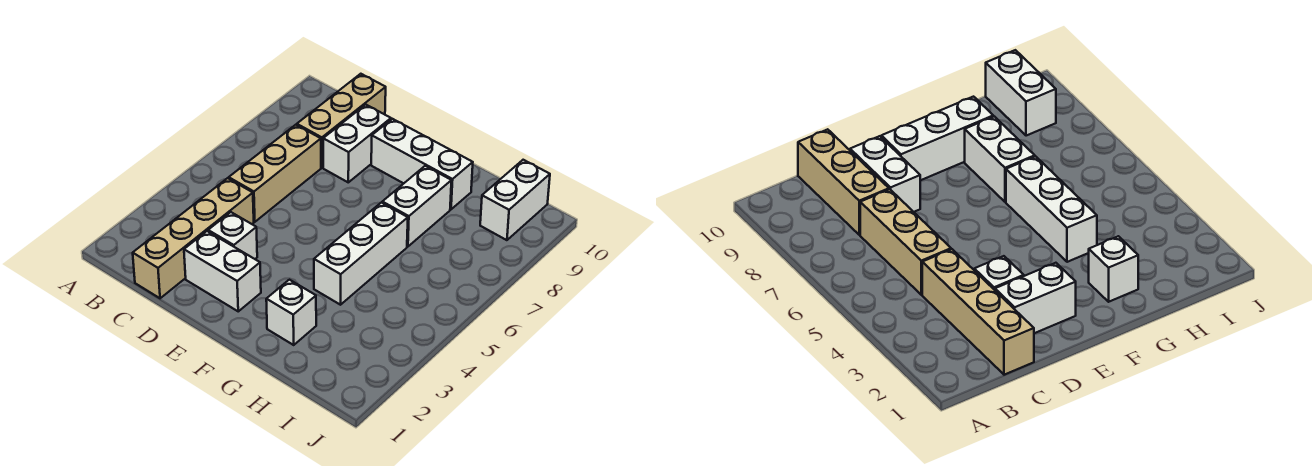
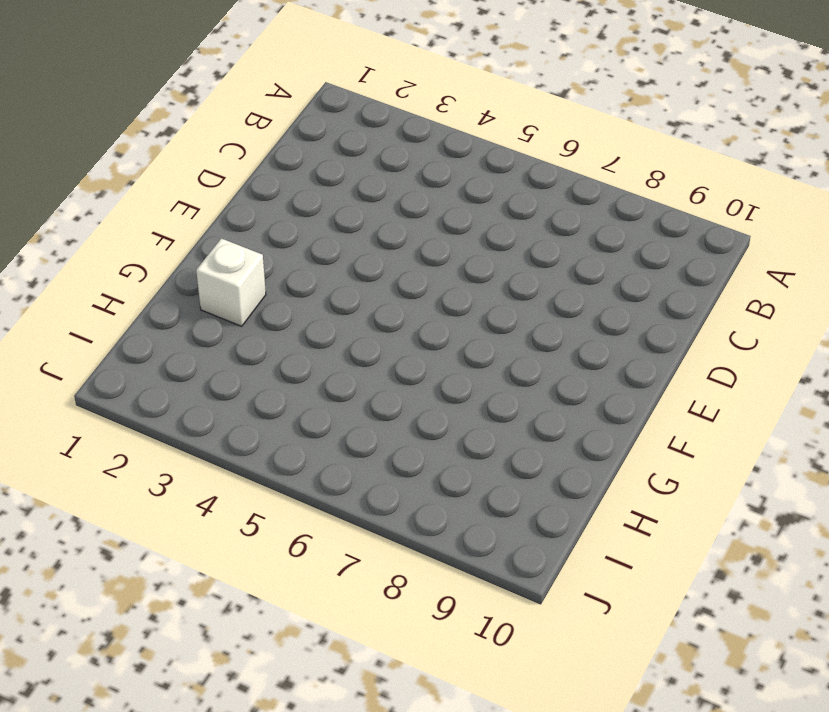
none -> tan 1x4 brick [133,178,254,298]
none -> tan 1x3 brick [229,125,321,222]

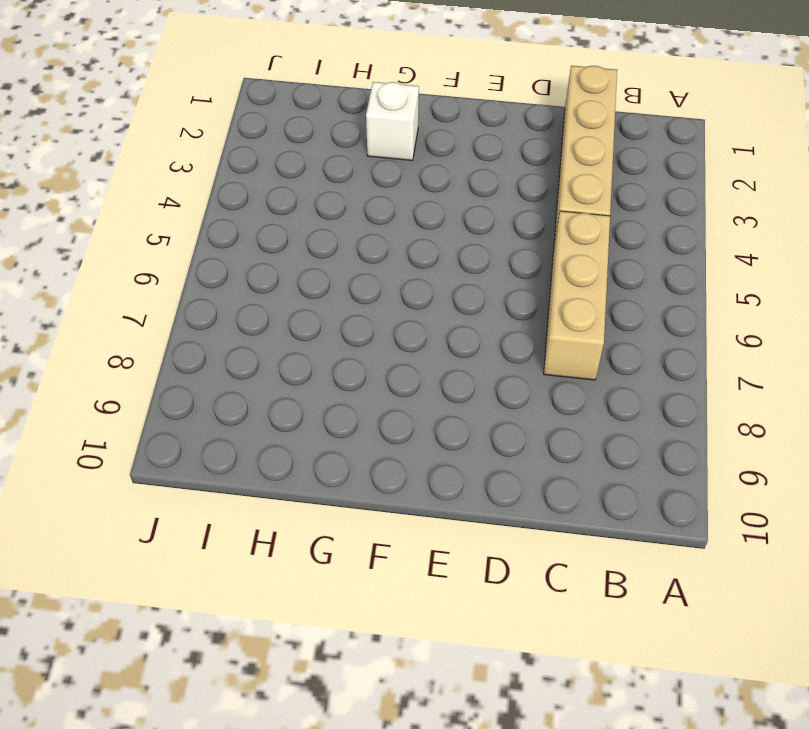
none -> tan 1x3 brick [297,74,386,168]
none -> white 1x2 brick [184,231,261,311]

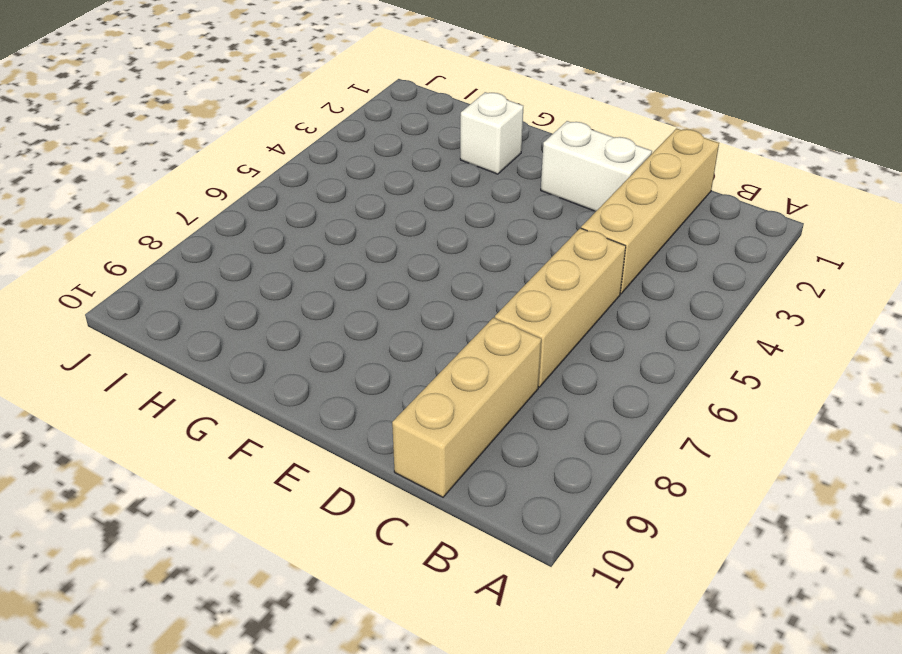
none -> white 1x1 brick [208,212,257,259]
none -> white 1x2 brick [323,105,391,182]

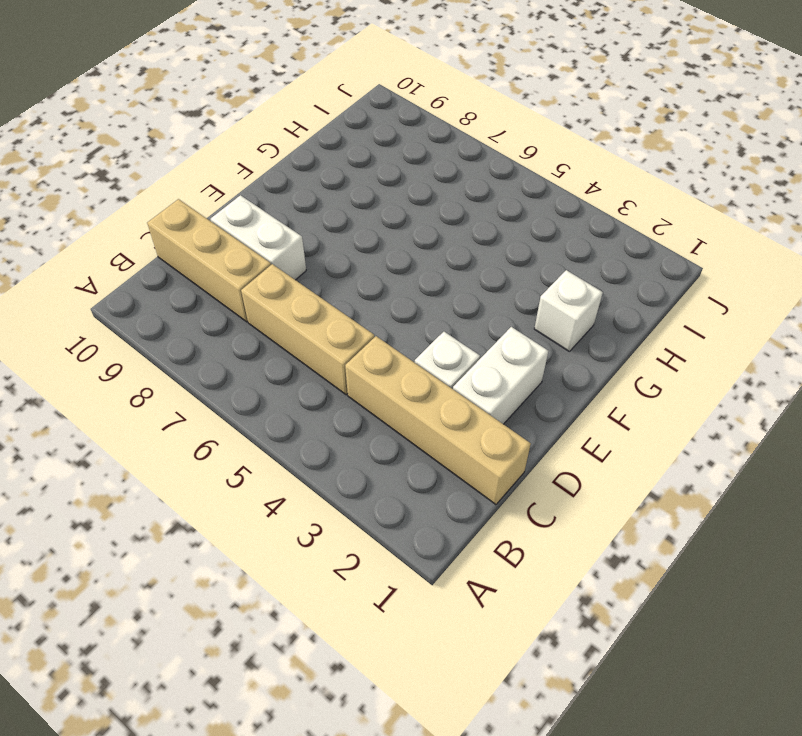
none -> white 1x3 brick [371,119,473,209]
none -> white 1x3 brick [314,203,408,305]

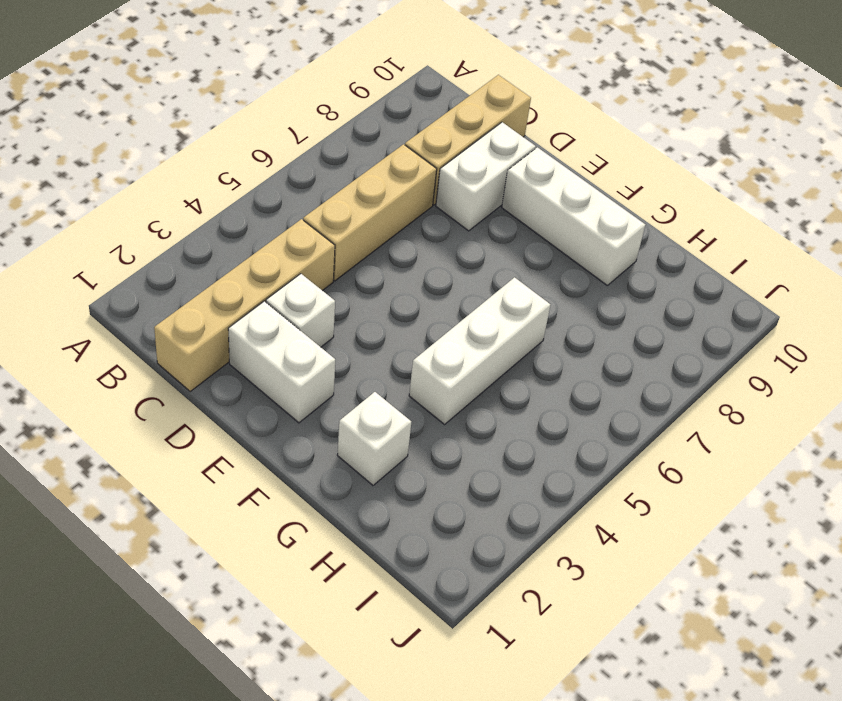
none -> white 1x2 brick [382,166,452,247]
none -> white 1x2 brick [480,160,550,240]

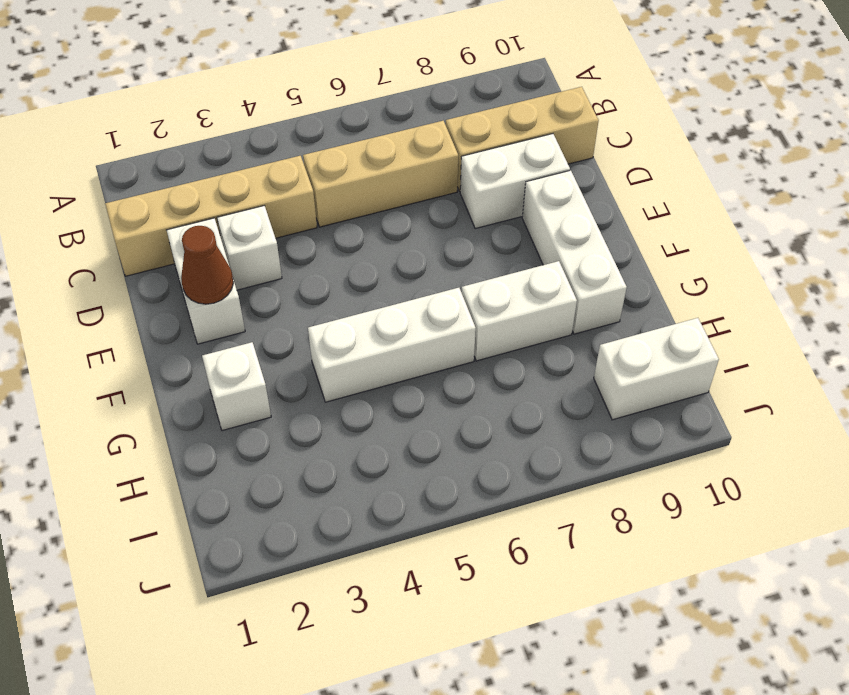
brown 1x1 cone [181,226,233,304] -> none

